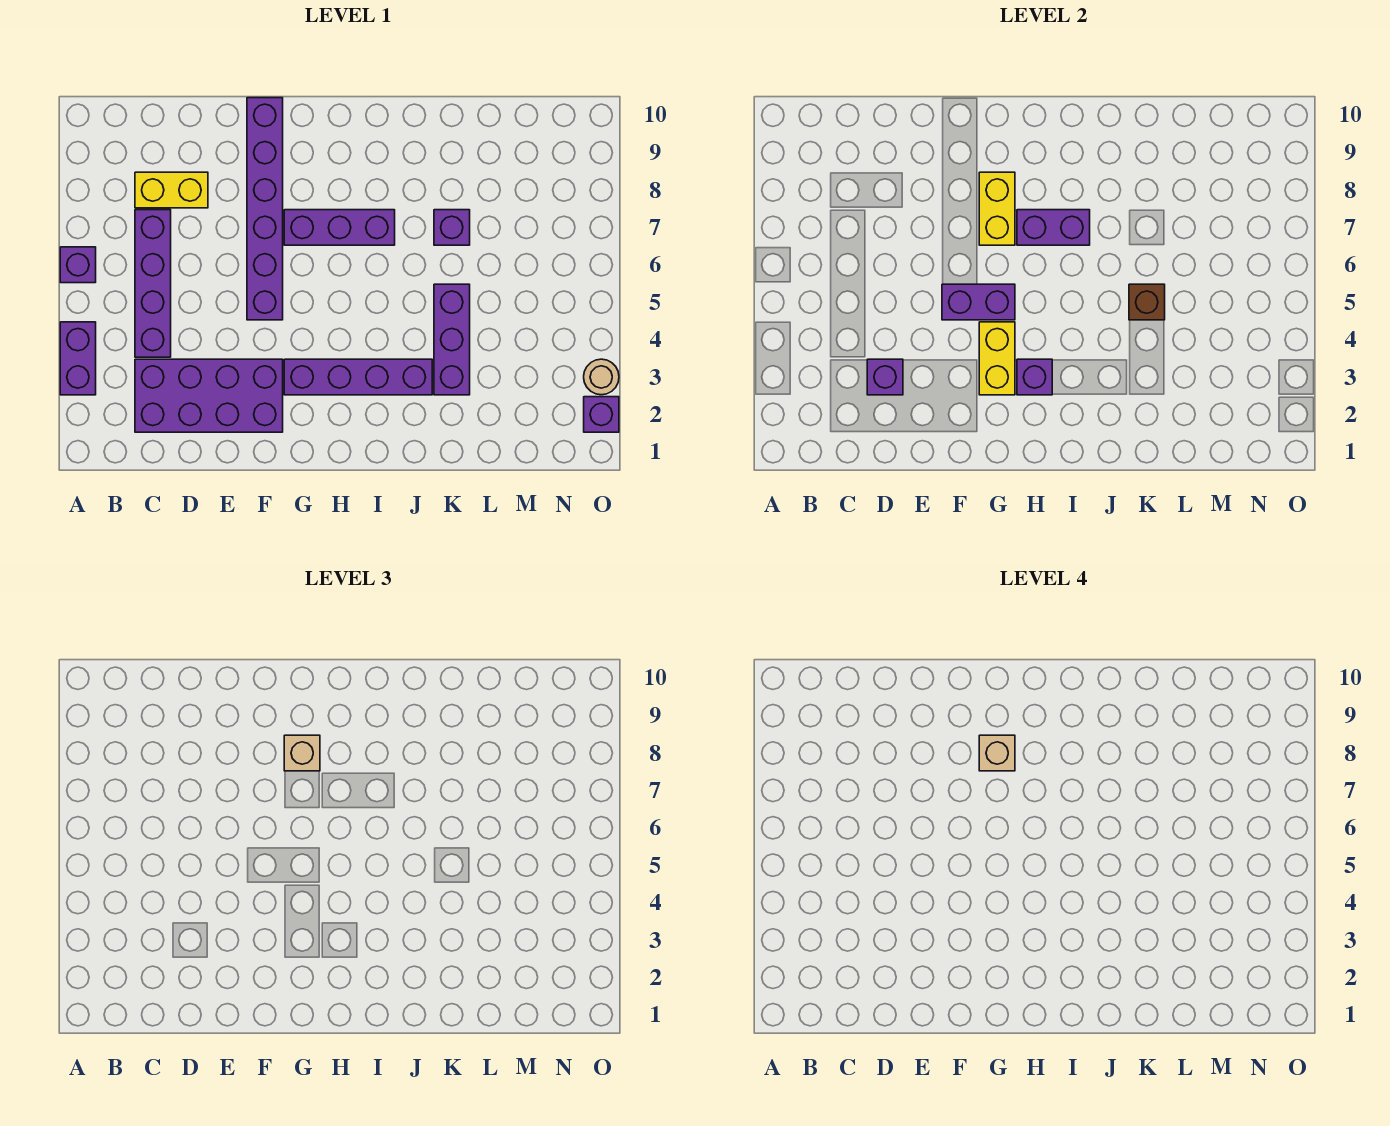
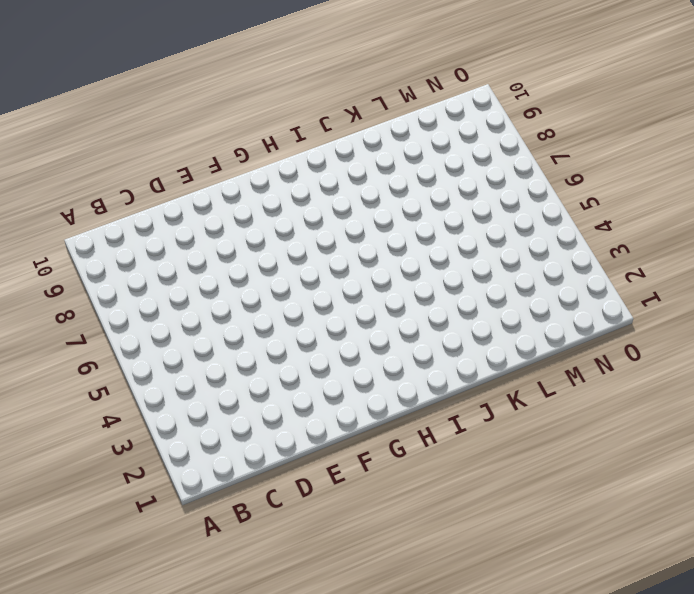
none -> purple 1x2 brick [60,322,96,395]
none -> purple 1x1 brick [60,247,96,283]
none -> purple 2x4 brick [135,359,283,432]

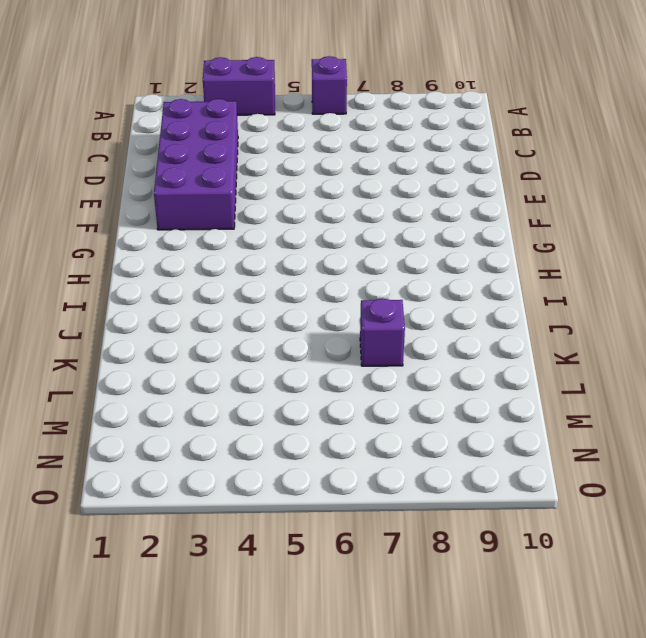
none -> purple 1x4 brick [135,210,171,357]
none -> yellow 1x2 brick [135,172,208,208]
none -> purple 1x6 brick [247,98,283,320]

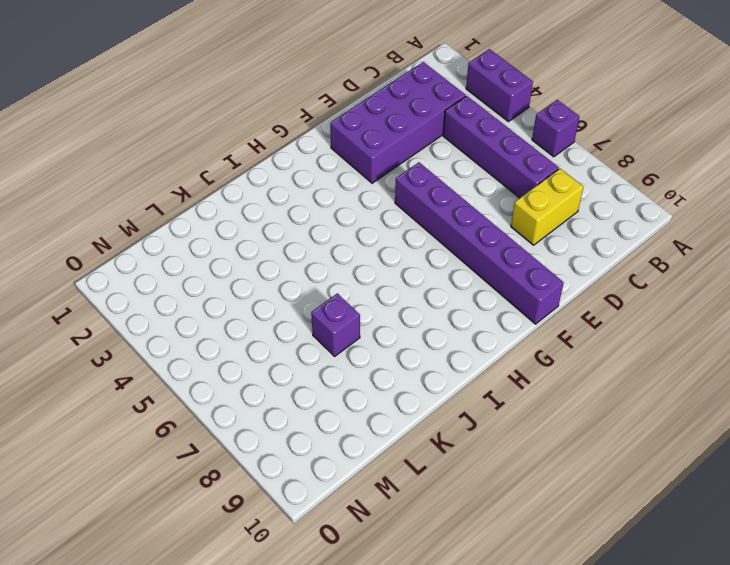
none -> purple 1x4 brick [284,359,432,395]
none -> purple 1x3 brick [284,210,395,245]
none -> purple 1x3 brick [434,284,470,395]

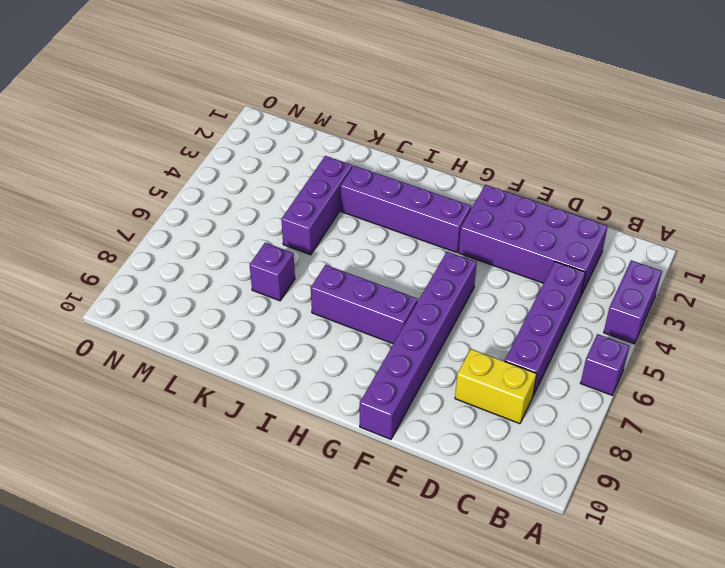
none -> purple 1x1 brick [584,397,619,432]
none -> tan 1x1 round brick [584,359,619,395]
none -> purple 1x1 brick [867,359,903,395]

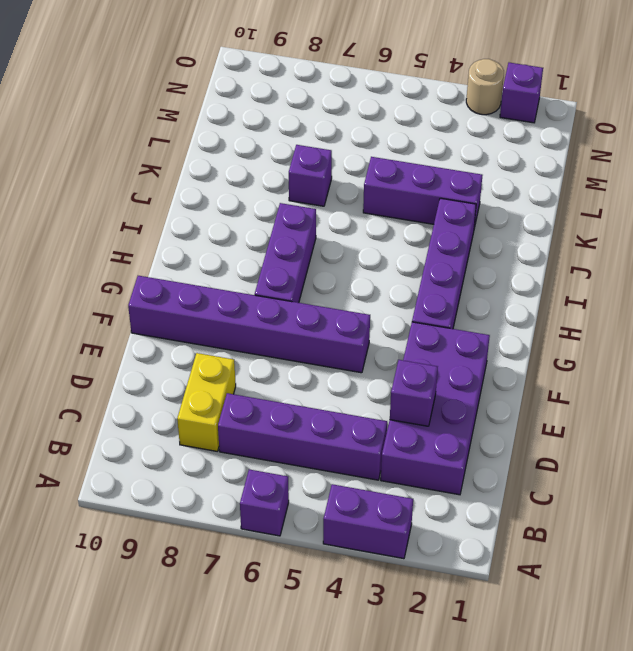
none -> purple 1x2 brick [942,284,1015,320]
none -> yellow 1x2 brick [979,322,1015,395]
none -> yellow 1x2 brick [979,172,1015,245]

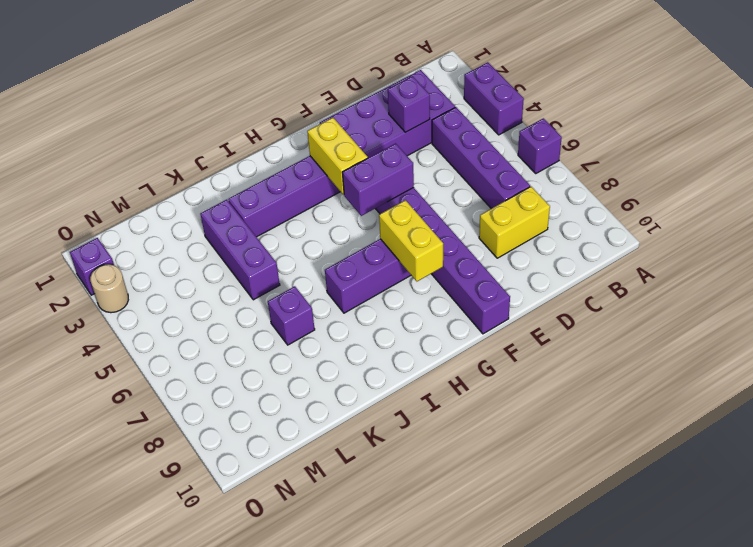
none -> purple 1x1 brick [1017,359,1052,395]
none -> purple 1x2 brick [1017,210,1090,245]
none -> brown 1x1 brick [1129,284,1165,320]

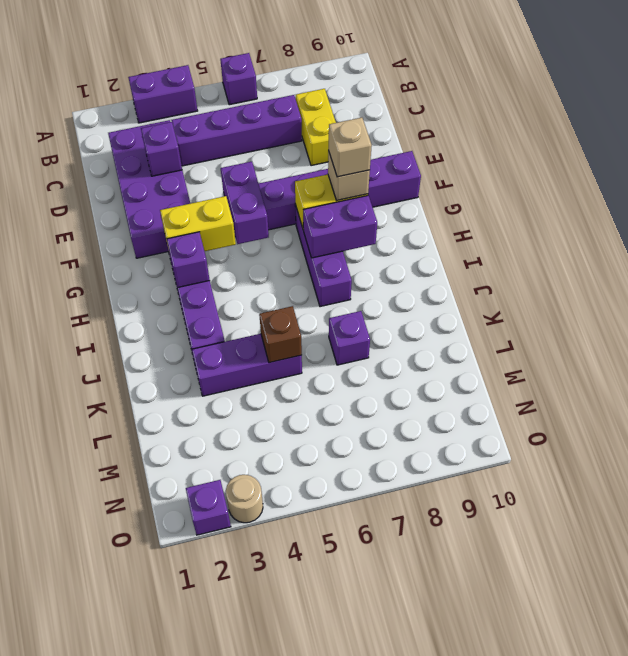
purple 1x2 brick [303,196,377,258] -> purple 1x2 brick turned to [1017,210,1090,245]

